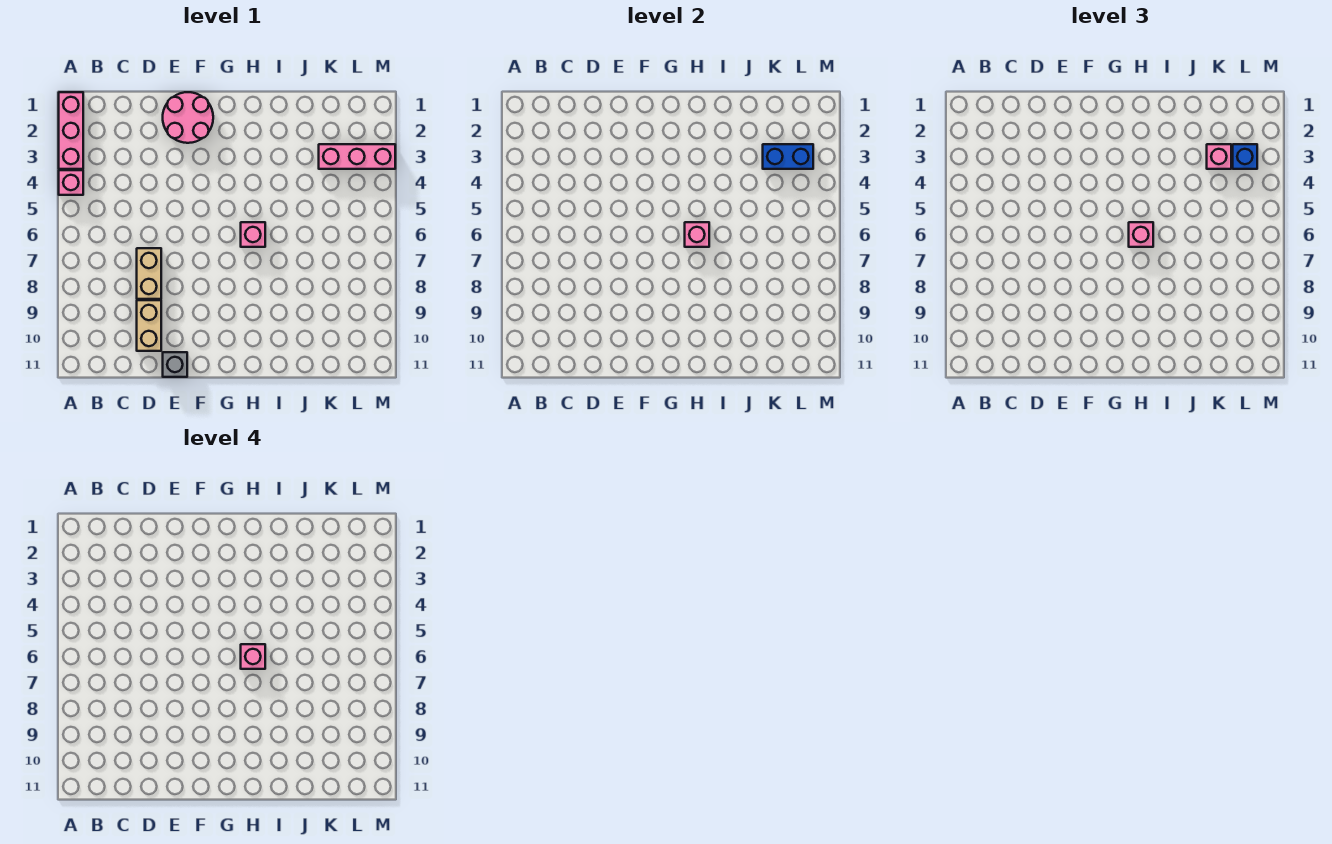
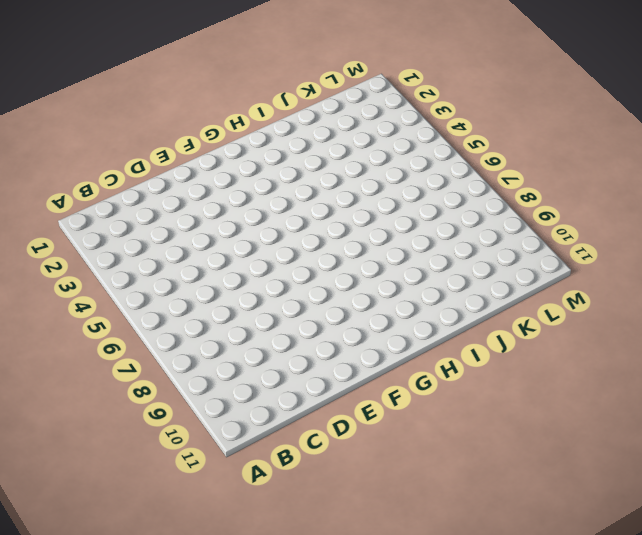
none -> pink 1x3 brick [59,92,83,169]
none -> pink 1x1 brick [59,170,83,195]
none -> tan 1x2 brick [137,248,161,299]

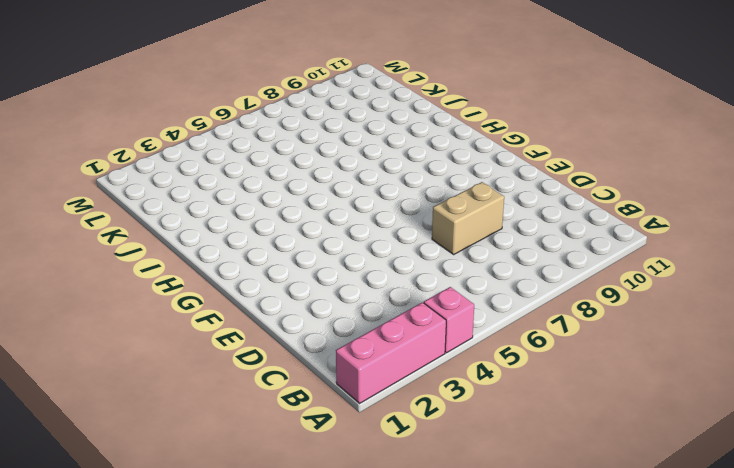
none -> tan 1x2 brick [137,300,161,351]
none -> pink 2x2 round brick [163,92,213,143]
none -> grey 1x1 brick [163,352,187,377]

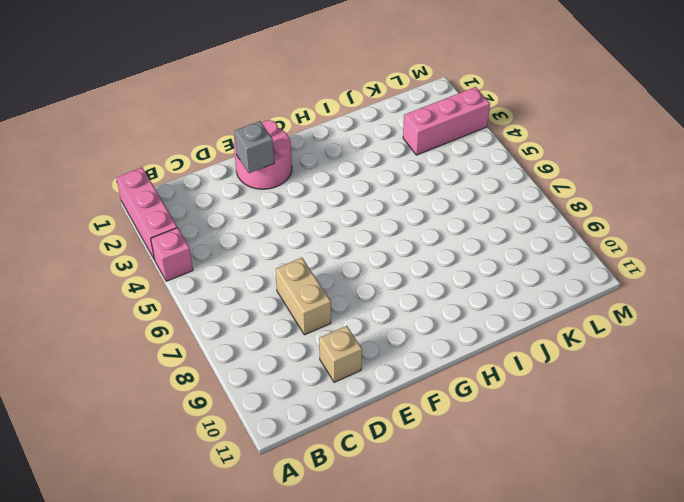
tan 1x1 brick [319,326,362,382] -> tan 1x2 brick [137,300,161,351]
grey 1x1 brick [235,121,274,173] -> grey 1x1 brick moved to [163,352,187,377]
none -> pink 1x1 brick [241,222,265,247]
none -> pink 1x1 brick [685,222,709,247]
none -> blue 1x2 brick [763,144,813,169]

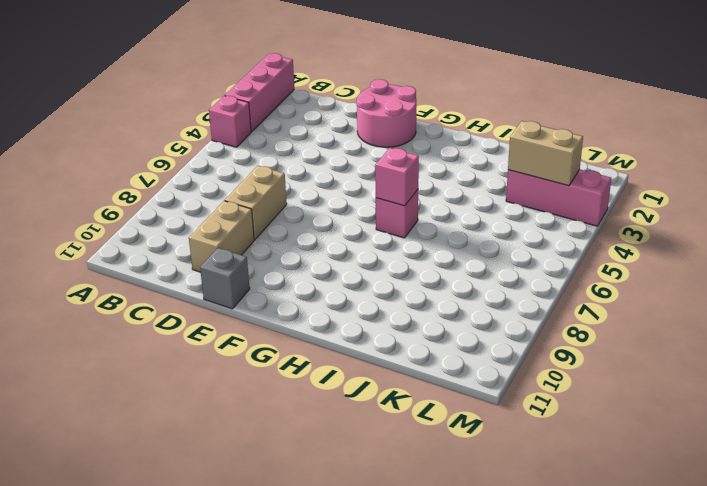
tan 1x2 brick [508,121,583,186] -> blue 1x2 brick [763,144,813,169]
none -> pink 1x1 brick [1129,222,1153,247]
none -> pink 1x1 brick [1207,144,1231,169]
none -> blue 1x1 brick [1233,144,1257,169]

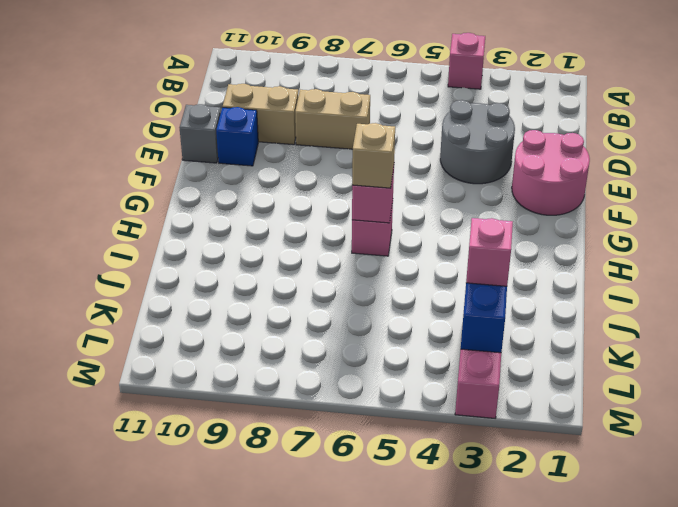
grey 2x2 round brick [440,100,515,184] -> none
blue 1x1 brick [216,107,258,166] -> blue 1x1 brick moved to [1233,144,1257,169]
tan 1x1 brick [352,123,395,188] -> pink 1x1 brick [1129,222,1153,247]
none -> pink 1x3 brick [59,92,83,169]
none -> pink 1x1 brick [241,644,265,669]

